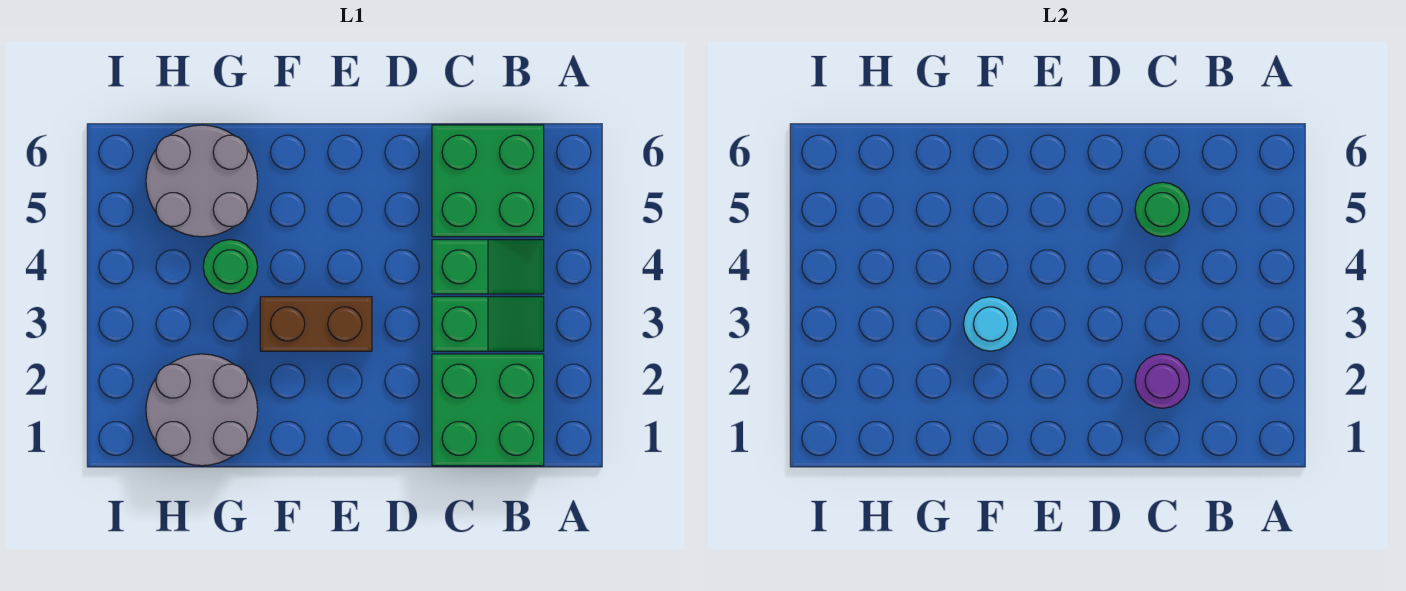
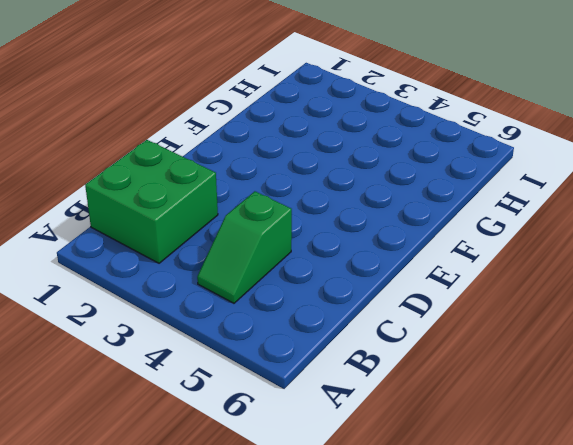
none -> green 1x2 slope [432,297,544,351]
none -> green 2x2 brick [432,125,544,237]

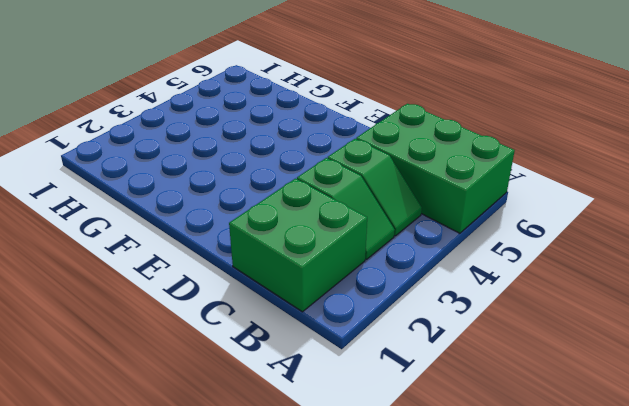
green 2x3 brick [356,104,515,233] -> green 2x2 brick [432,125,544,237]
none -> brown 1x2 brick [260,297,372,351]
none -> grey 2x2 round brick [146,354,258,466]

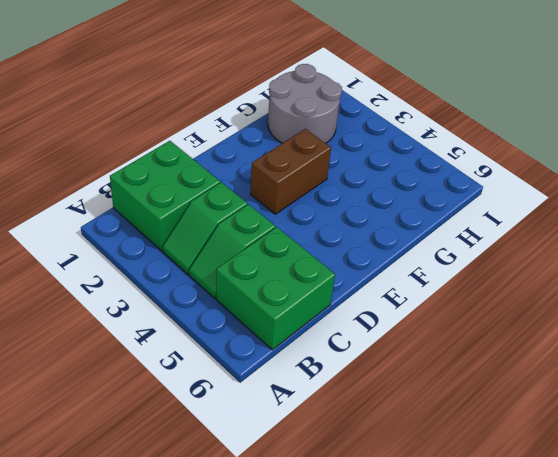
none -> green 1x1 round brick [203,240,258,294]
none -> grey 2x2 round brick [146,125,258,237]

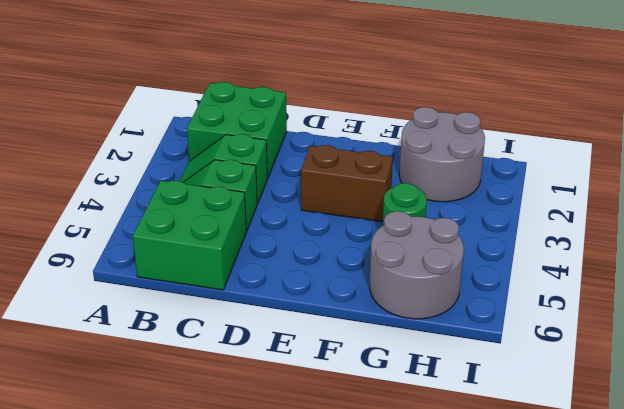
none -> purple 1x1 round brick [1135,354,1189,408]
none -> green 1x1 round brick [1135,182,1189,237]

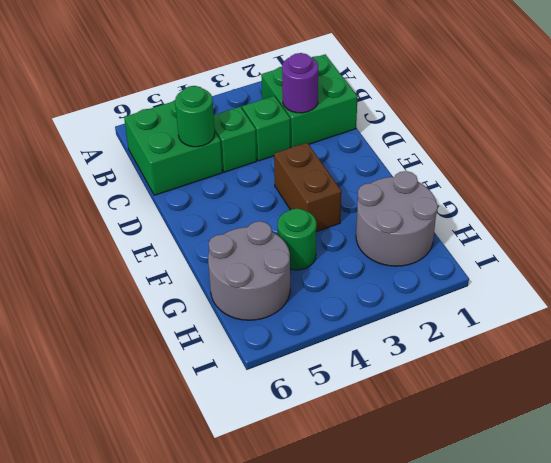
none -> cyan 1x1 round brick [963,297,1018,351]

